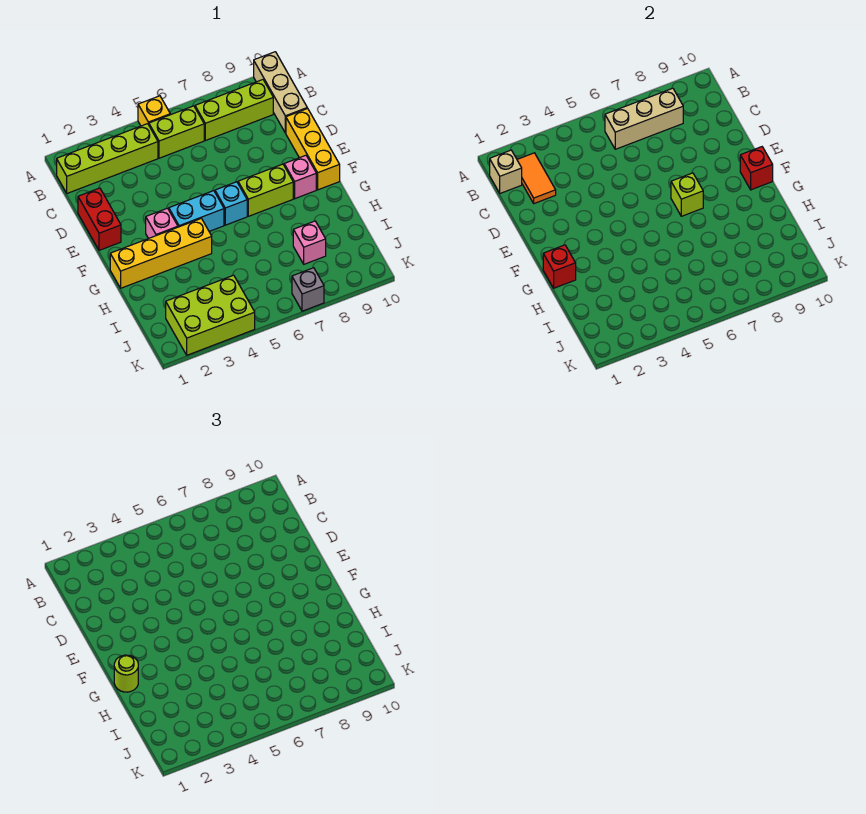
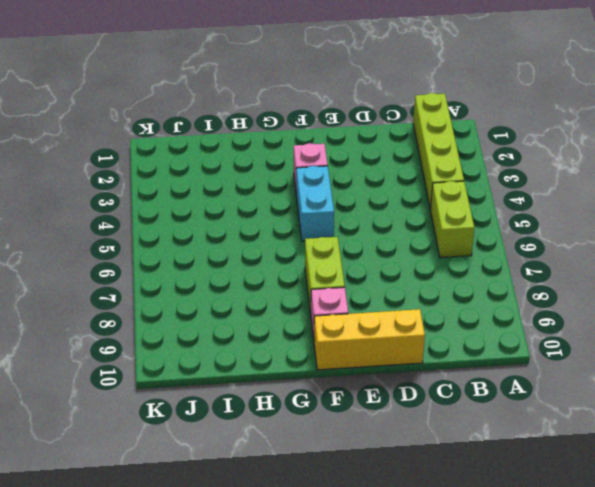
none -> yellow 1x1 brick [138,96,170,126]
none -> tan 1x3 brick [254,52,307,133]
none -> lime 1x3 brick [195,80,273,141]

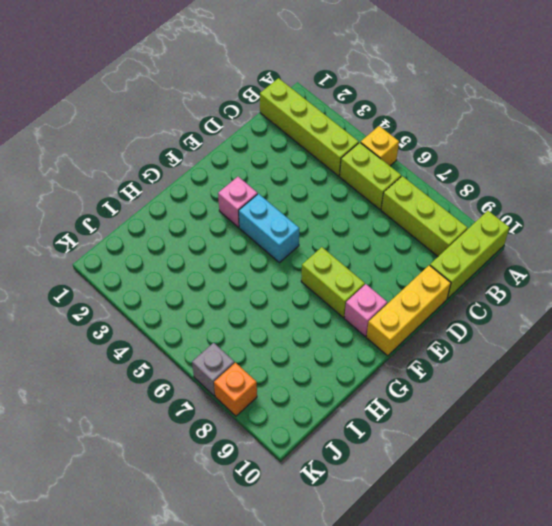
lime 1x3 brick [430,211,509,299] -> tan 1x3 brick [254,52,307,133]
orange 1x1 brick [214,363,257,416] -> none
none -> red 1x2 brick [78,188,121,250]
none -> cyan 1x1 brick [215,182,247,225]
none -> yellow 1x4 brick [110,218,212,288]

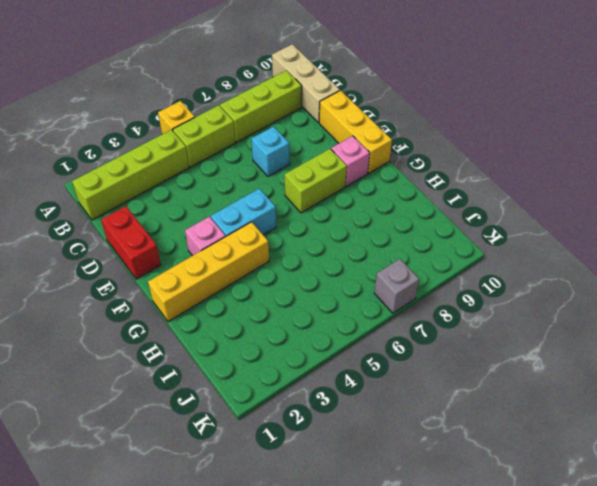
cyan 1x1 brick [251,127,290,176] -> cyan 1x1 brick moved to [215,182,247,225]
none -> pink 1x1 brick [293,221,326,264]
none -> lime 2x3 brick [166,275,255,355]
none -> tan 1x1 brick [490,150,522,193]

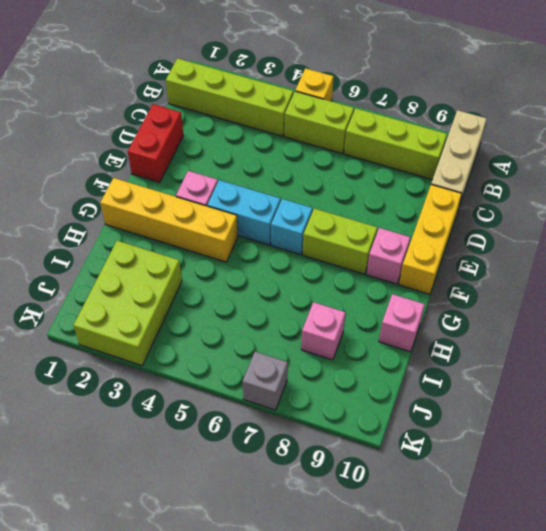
pink 1x1 brick [379,294,425,352] -> none
lime 2x3 brick [73,241,182,366] -> lime 2x3 brick turned to [166,275,255,355]
none -> tan 1x1 brick [490,150,522,193]
none -> orange 1x2 tile [517,153,556,204]
none -> tan 1x3 brick [605,88,683,149]

